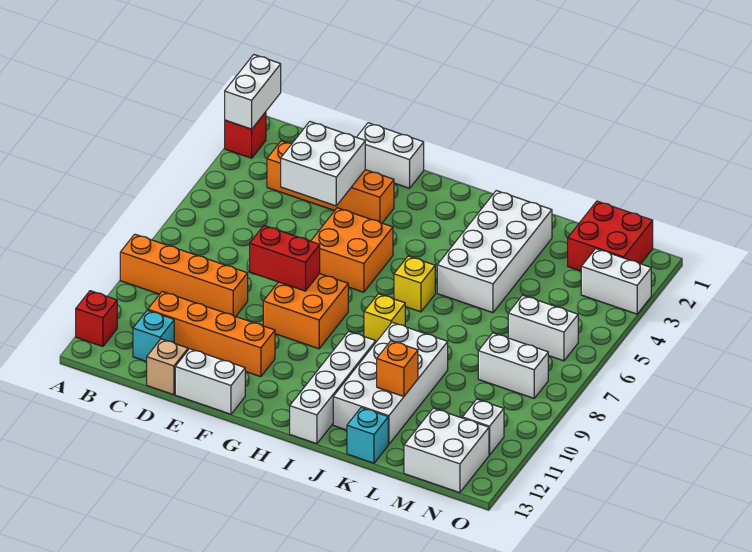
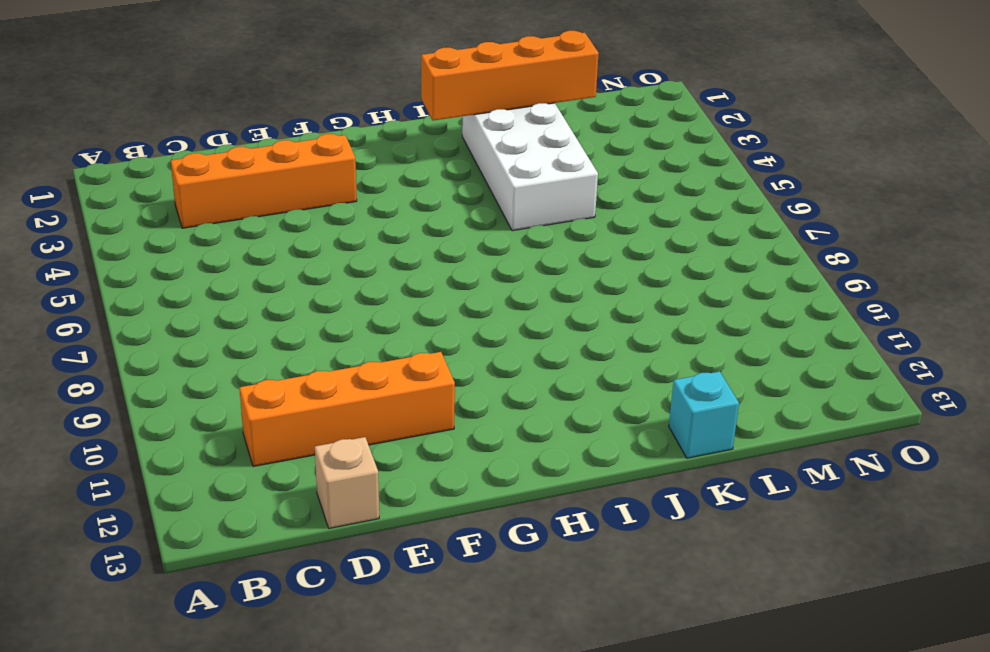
orange 1x4 brick [421,31,599,121] -> orange 1x4 brick moved to [120,234,248,316]
none -> red 1x1 brick [225,112,266,158]
none -> red 1x1 brick [76,291,117,346]
none -> cyan 1x1 brick [133,310,174,362]

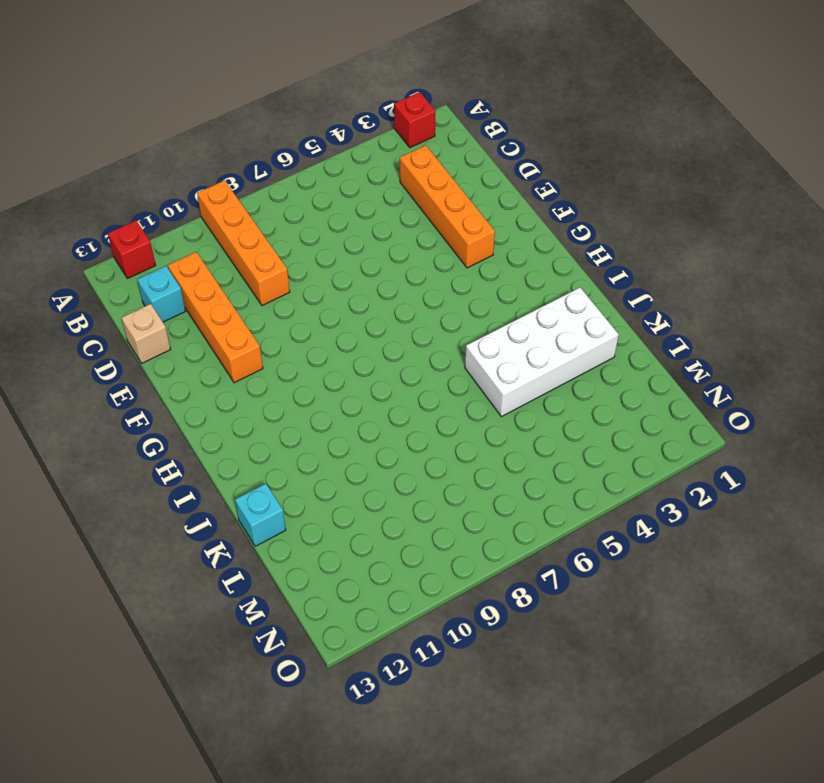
none -> white 1x2 brick [357,123,424,188]
none -> white 1x2 brick [175,349,245,414]
none -> orange 2x2 brick [311,208,393,292]

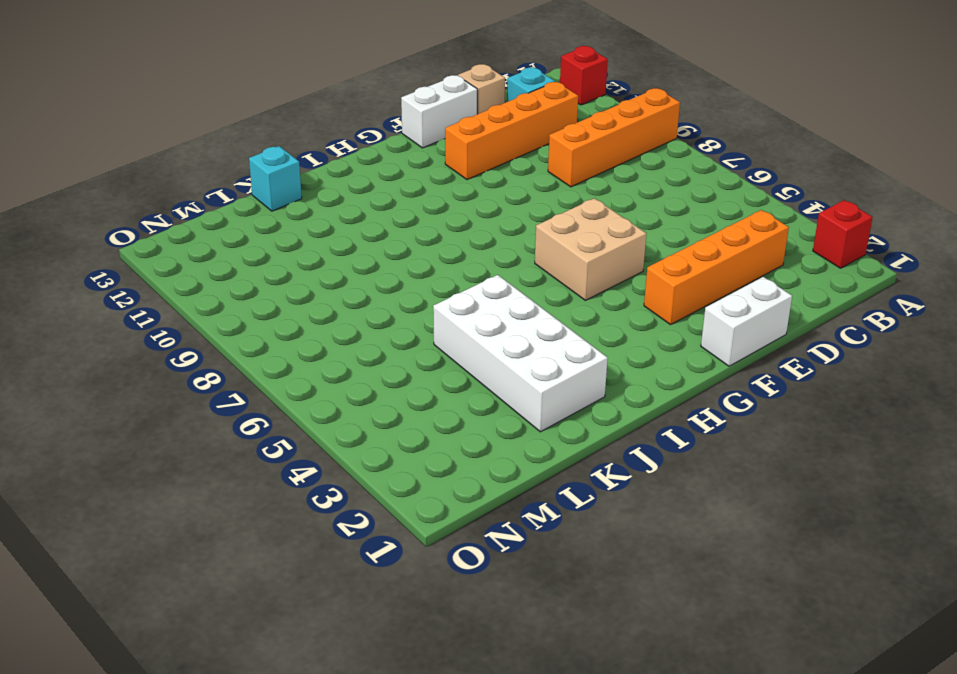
tan 2x2 brick [535,198,646,300] -> orange 2x2 brick [311,208,393,292]
none -> orange 2x2 brick [263,274,348,349]
none -> yellow 1x1 brick [394,256,435,312]
none -> yellow 1x1 brick [364,294,405,342]

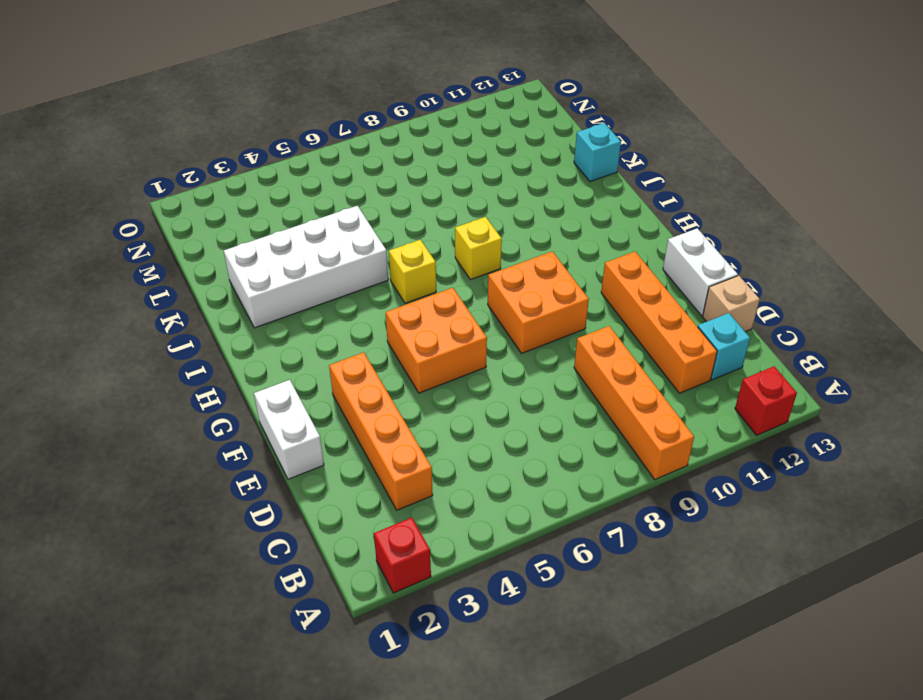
none -> white 1x4 brick [290,331,376,444]
none -> white 2x4 brick [333,322,448,444]
none -> red 2x2 brick [568,201,653,271]

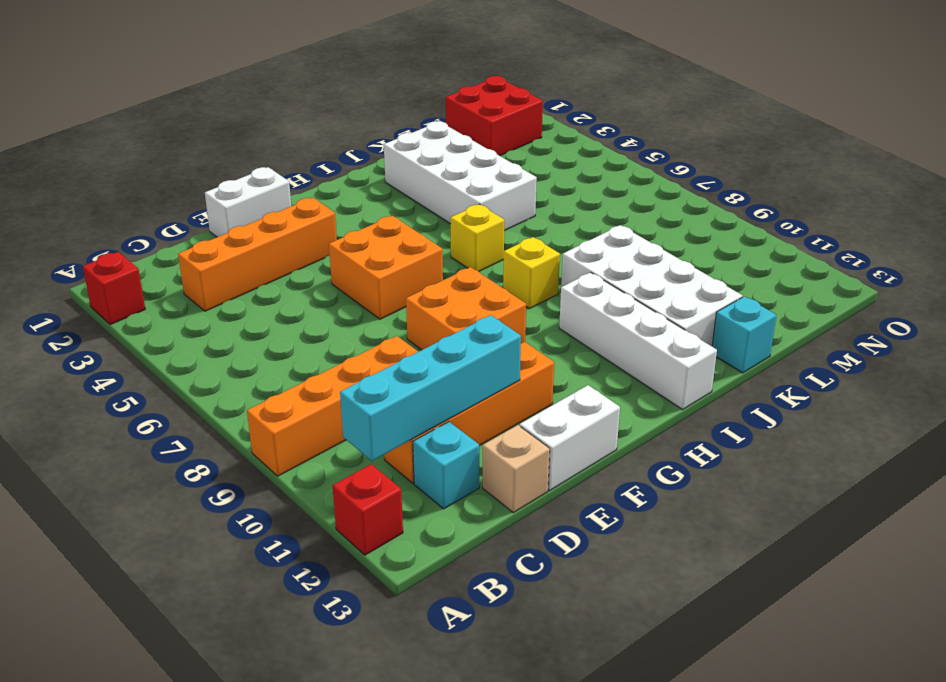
cyan 1x4 brick [340,315,521,461] -> none
none -> white 1x2 brick [508,295,578,361]
none -> white 1x2 brick [478,333,548,398]
none -> white 2x2 brick [404,408,489,493]

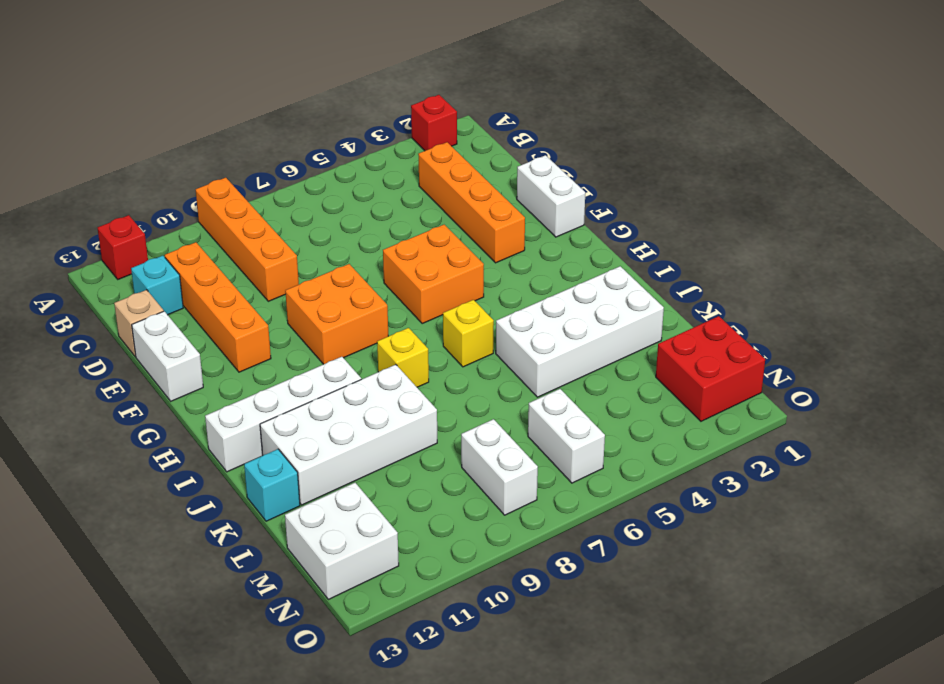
none -> white 1x2 brick [581,249,651,314]
none -> white 1x1 brick [462,399,504,455]
none -> white 1x2 brick [225,55,281,129]

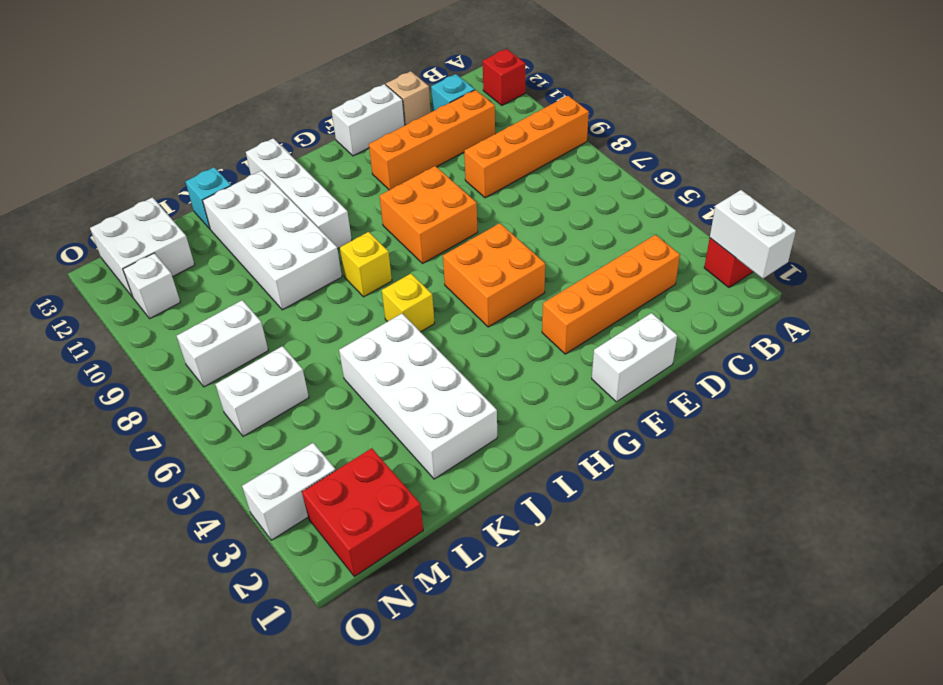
none -> white 2x2 brick [281,122,365,206]
none -> red 1x2 brick [250,226,320,291]
none -> orange 1x1 brick [377,341,418,397]

